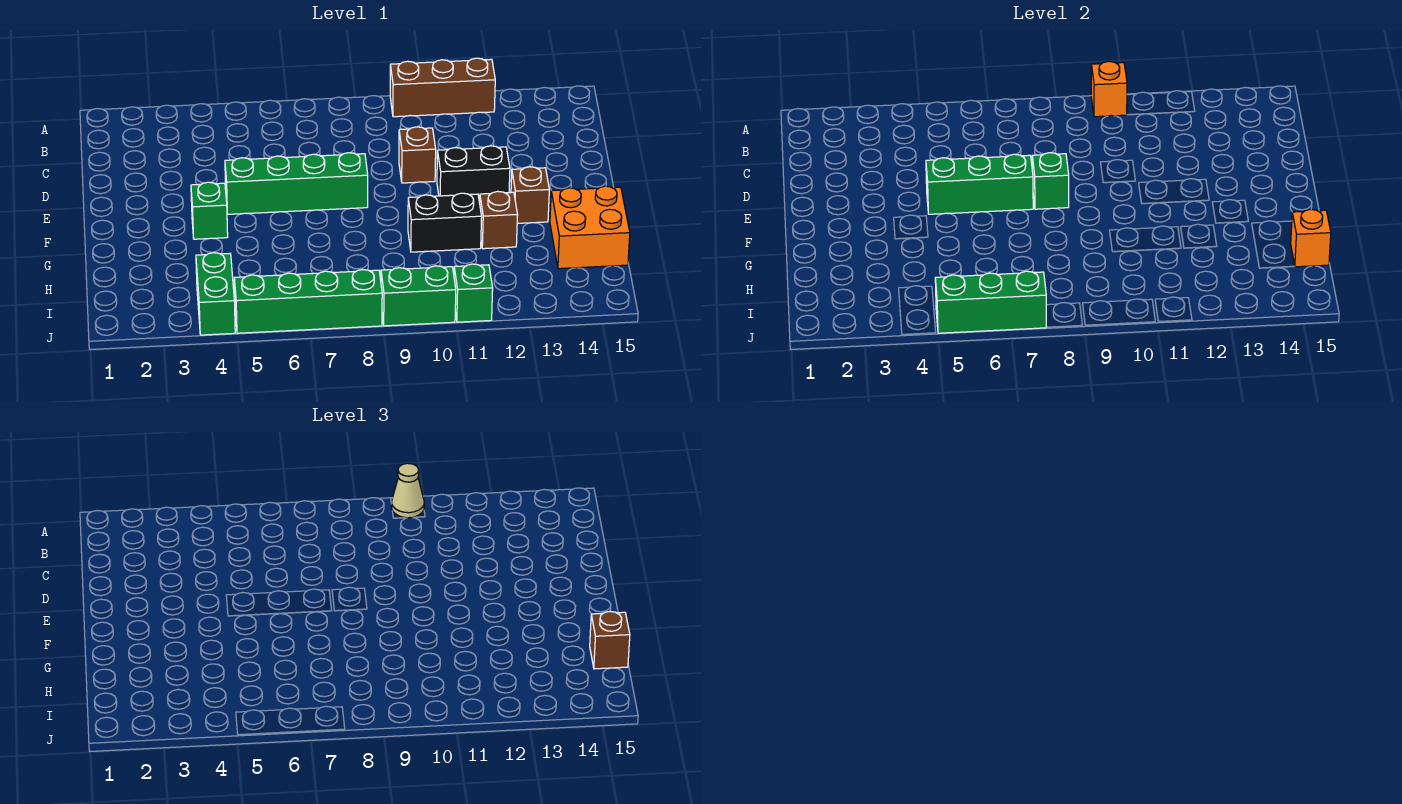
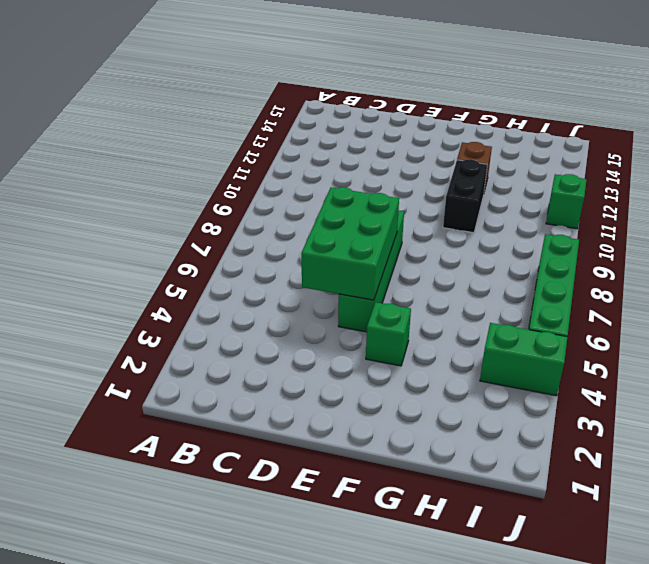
green 2x3 brick [301,187,399,300] -> green 1x3 brick [926,154,1033,214]
none -> brown 1x3 brick [390,58,495,117]
none -> brown 1x1 brick [399,127,436,183]
none -> black 1x2 brick [437,146,510,202]

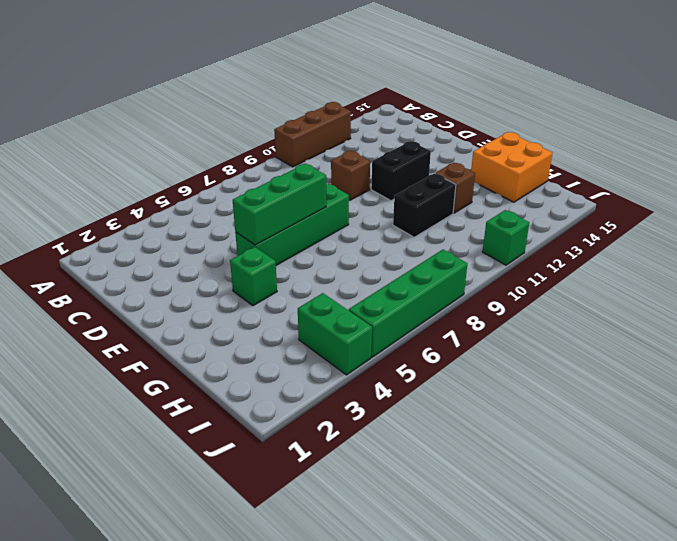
none -> brown 1x1 brick [511,167,549,223]
none -> green 1x2 brick [381,266,456,326]
none -> orange 1x1 brick [1091,61,1127,117]

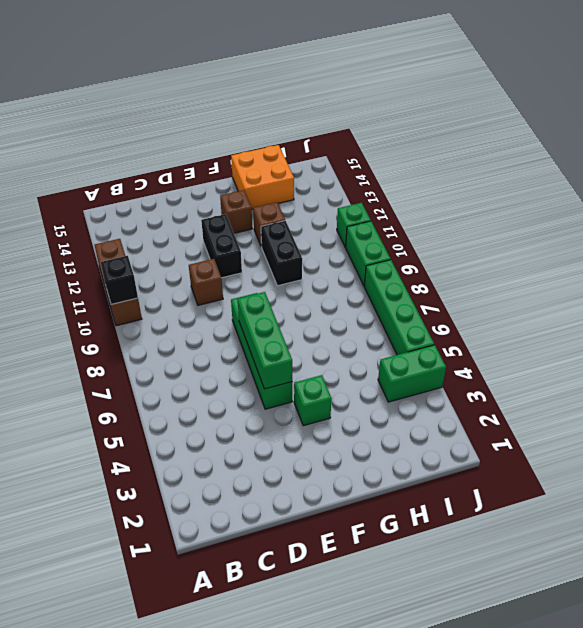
black 1x1 brick [101,256,138,304] -> orange 1x1 brick [1091,61,1127,117]
none -> green 1x1 brick [1032,153,1069,209]
none -> orange 1x1 brick [1291,209,1331,267]
none -> green 1x3 brick [935,271,1046,333]

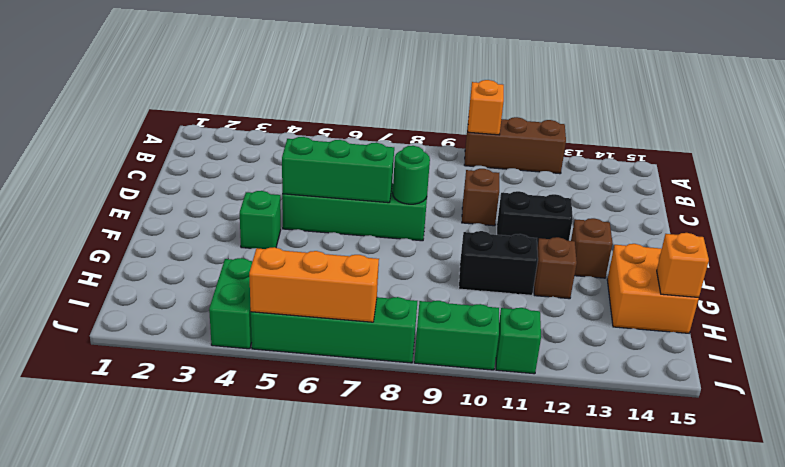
green 1x1 round brick [393,146,430,204] -> green 1x1 brick [1032,153,1069,209]
orange 1x3 brick [249,247,379,322] -> green 1x3 brick [935,271,1046,333]
none -> tan 1x1 cone [392,463,424,518]
none -> brown 1x1 brick [590,611,630,669]

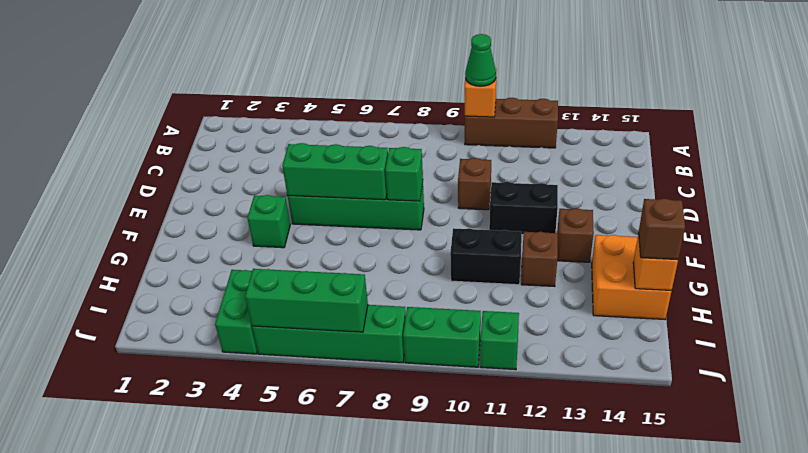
green 1x1 cone [465,34,496,86] -> tan 1x1 cone [392,463,424,518]

